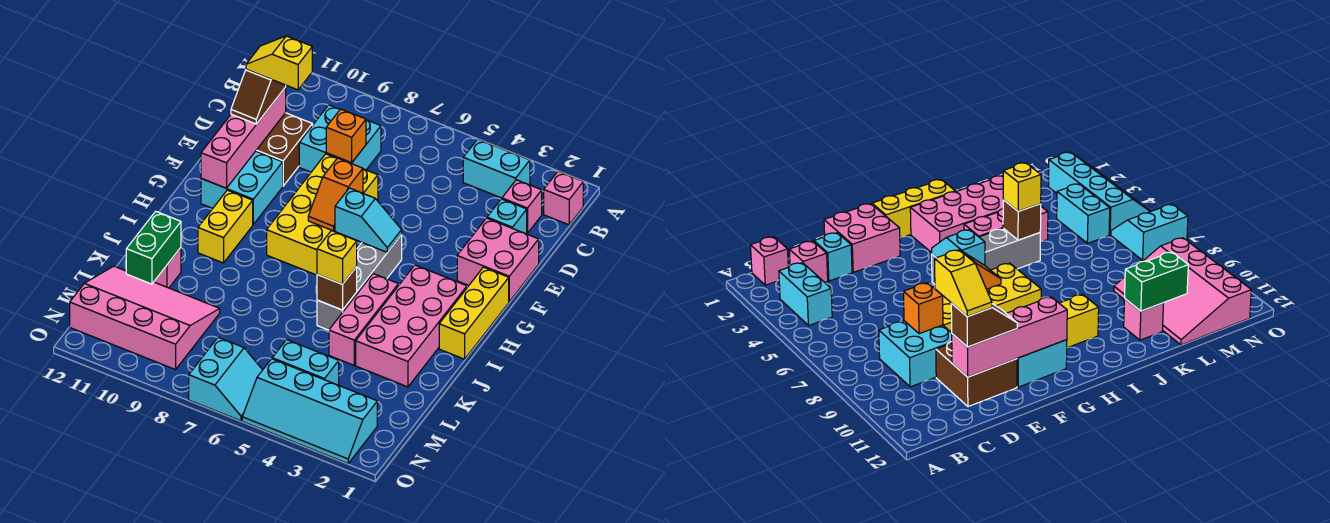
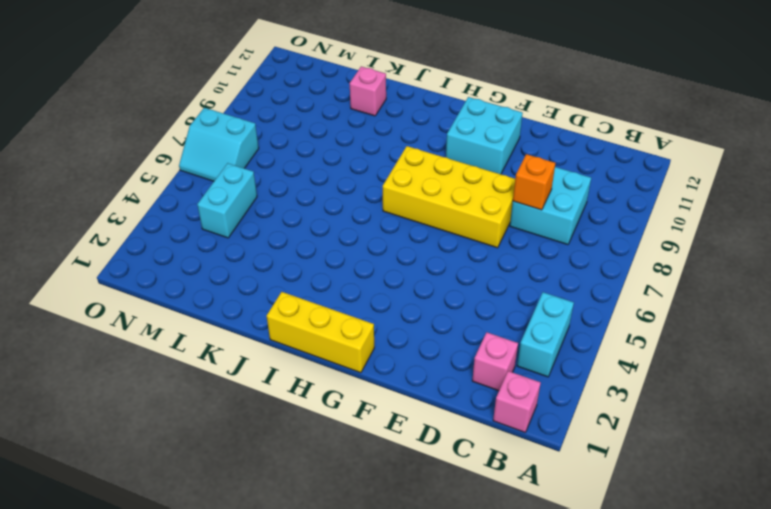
none -> cyan 1x1 brick [487,199,527,234]
none -> brown 2x2 brick [256,113,312,186]
none -> pink 2x2 brick [457,218,539,301]

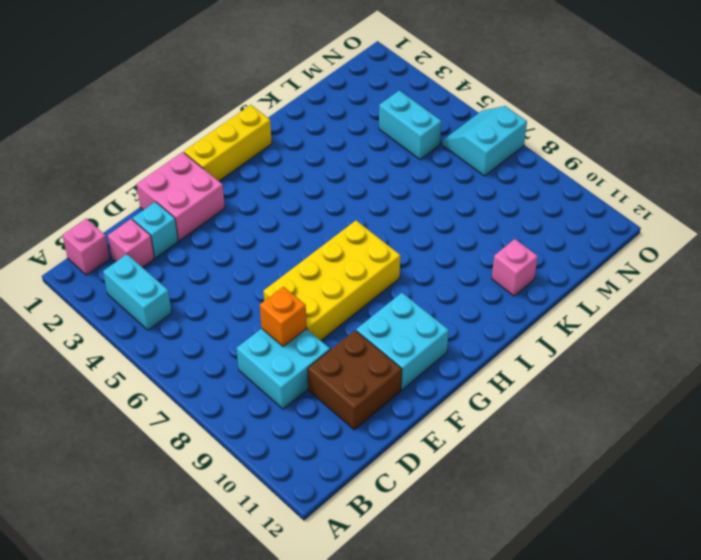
none -> grey 1x4 brick [317,235,402,330]
none -> pink 2x4 brick [356,265,467,387]
none -> yellow 1x2 brick [198,190,253,263]

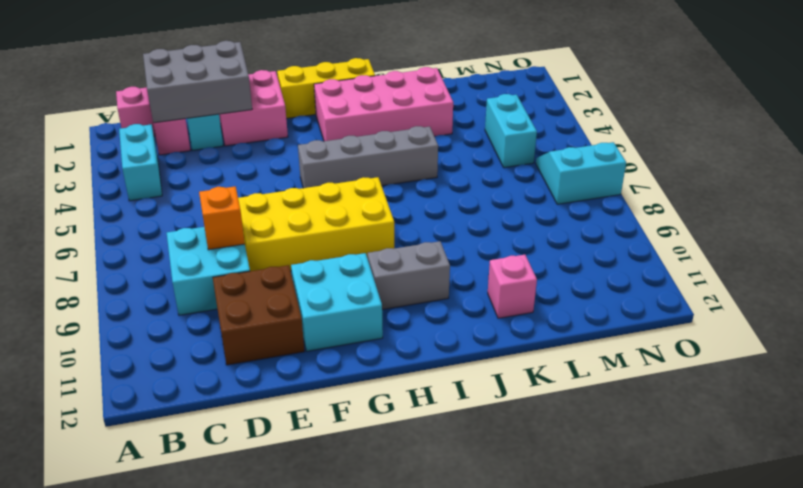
grey 2x3 brick [143,41,252,123] -> none
grey 1x2 brick [368,241,450,310] -> yellow 1x2 brick [198,190,253,263]
none -> pink 1x3 brick [329,274,399,365]
none -> pink 3x4 slope [70,266,220,370]
none -> cyan 2x4 slope [242,359,377,464]

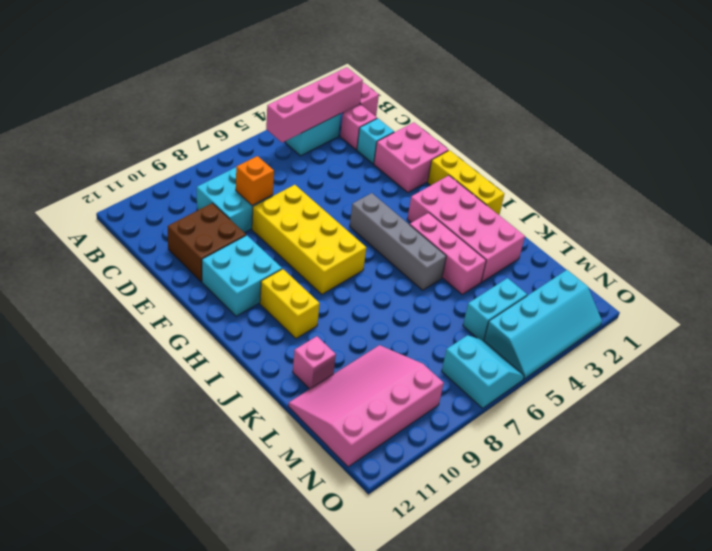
pink 1x4 brick [266,67,363,143] -> pink 1x4 brick turned to [201,87,286,188]
none -> orange 1x2 slope [308,158,363,231]
none -> cyan 1x2 slope [335,188,402,252]
none -> brown 1x1 brick [317,267,357,310]

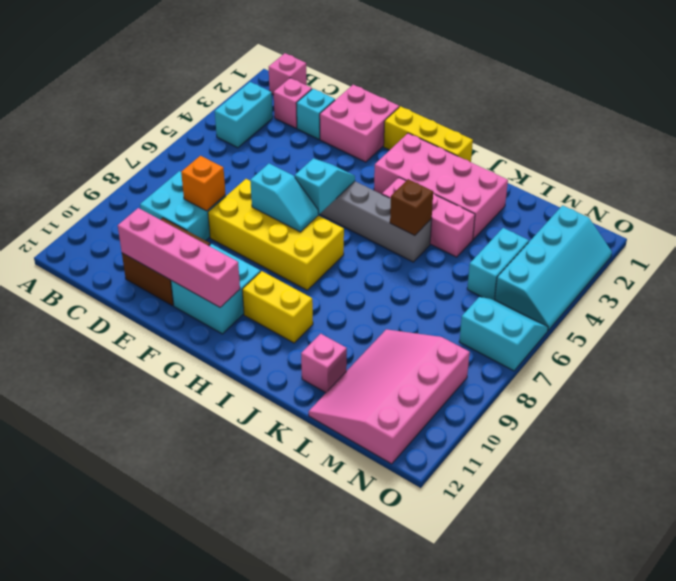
cyan 1x2 slope [250,164,318,232] -> orange 1x2 slope [308,158,363,231]
none -> green 1x2 brick [126,211,181,284]
none -> brown 1x2 slope [231,69,286,124]
none -> yellow 1x1 brick [317,231,357,284]

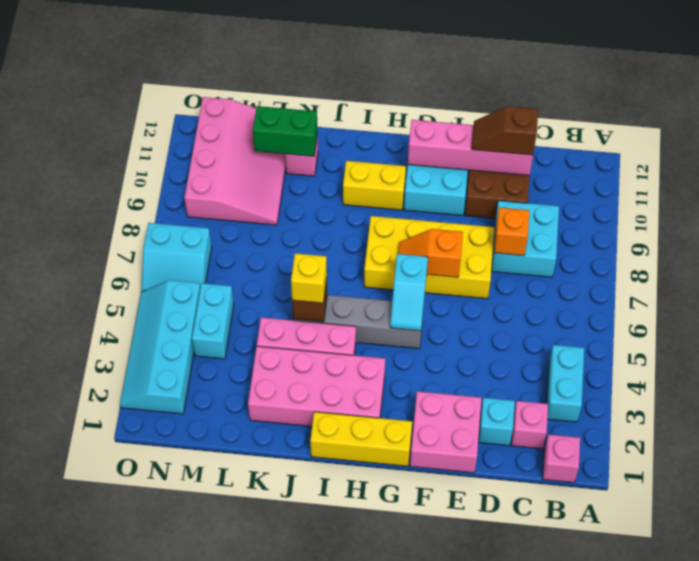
none -> yellow 1x2 slope [246,36,312,90]

